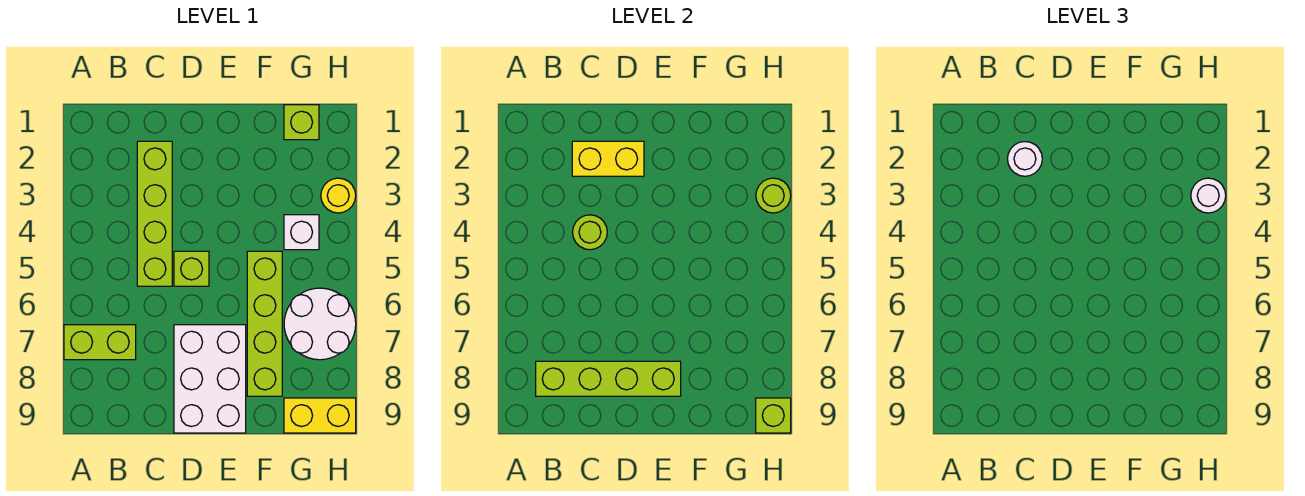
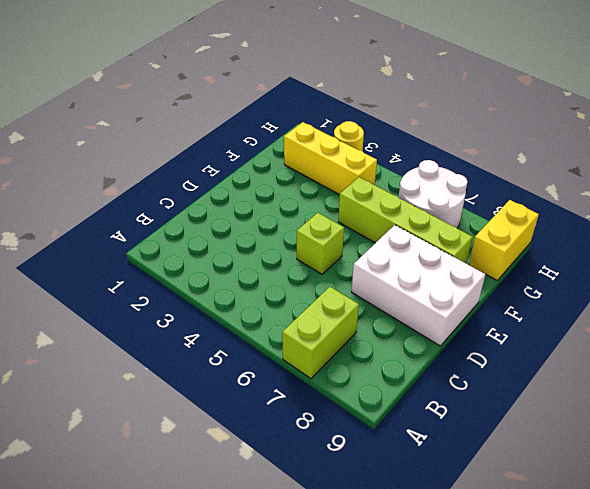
yellow 1x3 brick [284,122,377,195] -> white 1x1 brick [284,215,319,250]
none -> lime 1x4 brick [137,141,172,286]
none -> lime 1x1 brick [284,105,319,140]
none -> lime 1x4 brick [536,361,681,396]

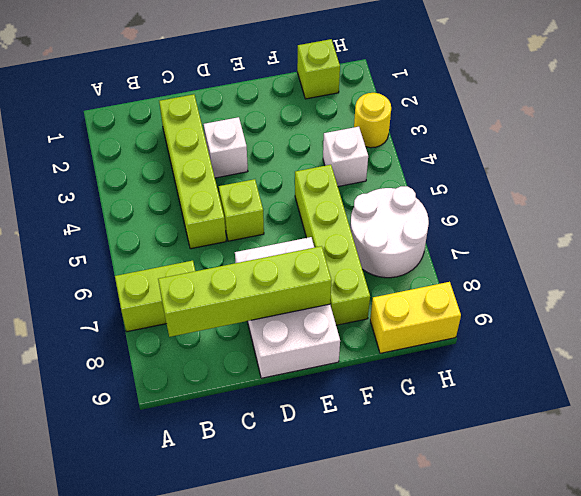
white 1x1 brick [204,117,248,178] -> none
none -> yellow 1x2 brick [572,141,644,176]
none -> lime 1x1 round brick [573,215,607,250]
none -> lime 1x1 round brick [756,178,791,213]

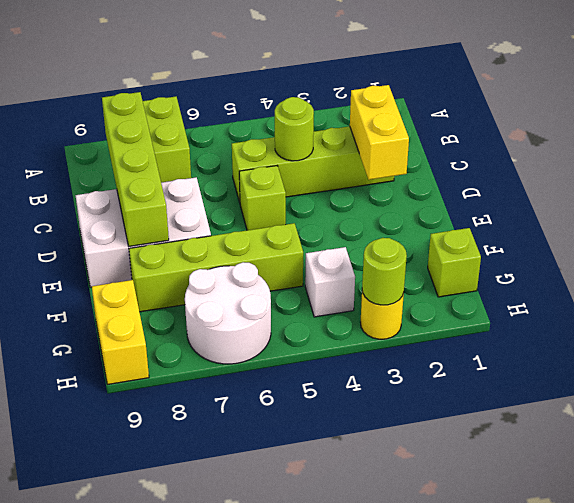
none -> lime 1x1 brick [756,398,791,433]
none -> white 1x1 round brick [1008,142,1042,176]
none -> white 1x1 round brick [1191,178,1226,213]

